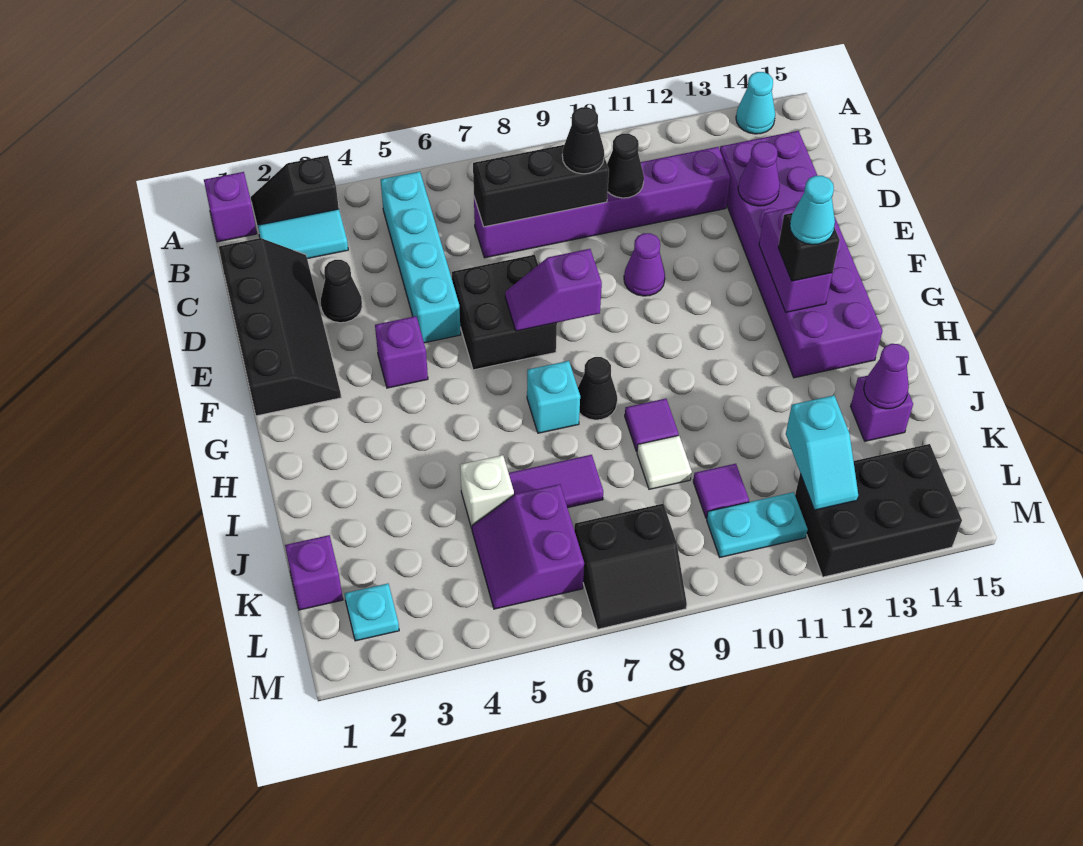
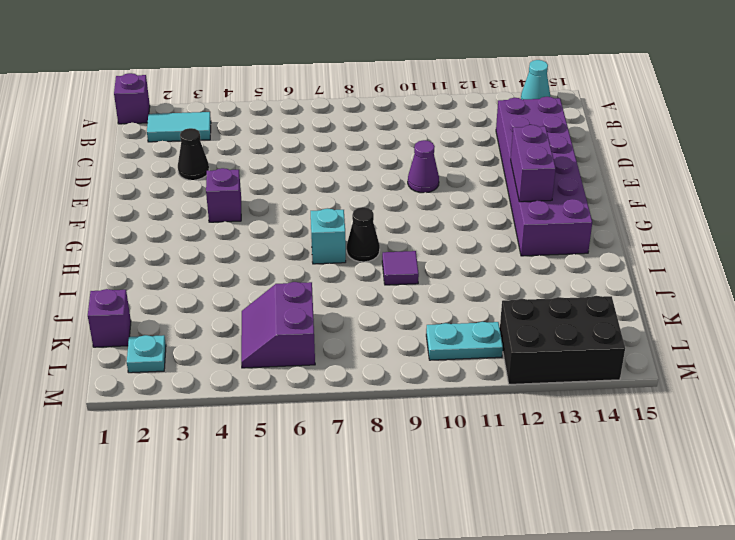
none -> black 1x2 slope [251,155,339,228]
none -> cyan 1x4 brick [381,172,461,343]
none -> black 2x4 slope [219,238,341,416]
none -> purple 1x6 brick [474,147,730,258]

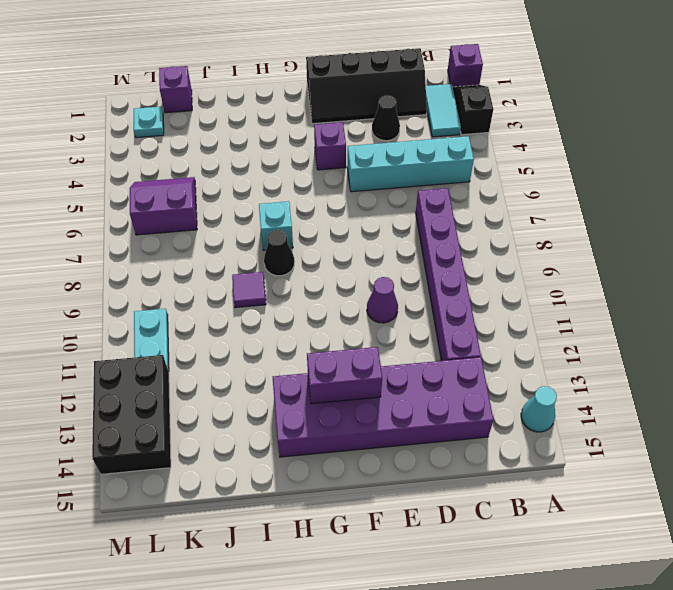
none -> black 2x2 brick [452,255,557,370]
none -> white 1x1 brick [460,455,514,528]
none -> purple 1x2 tile [509,455,603,508]
none -> white 1x1 tile [637,435,692,489]

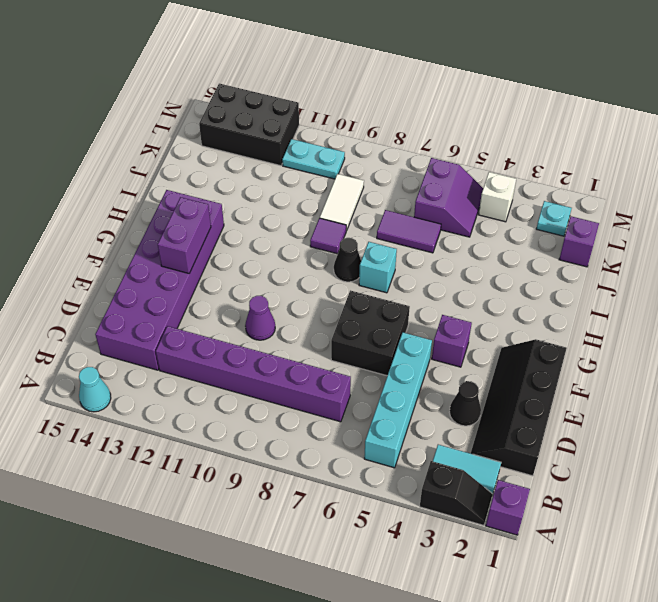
white 1x2 tile [320,174,364,231] -> white 1x1 tile [637,435,692,489]
white 1x1 brick [479,172,516,222] -> white 1x1 brick moved to [460,455,514,528]
none -> purple 1x1 brick [851,376,913,441]
none -> purple 1x1 tile [693,464,749,518]
none -> black 2x2 slope [574,504,687,629]
none -> black 1x3 brick [473,145,609,227]

